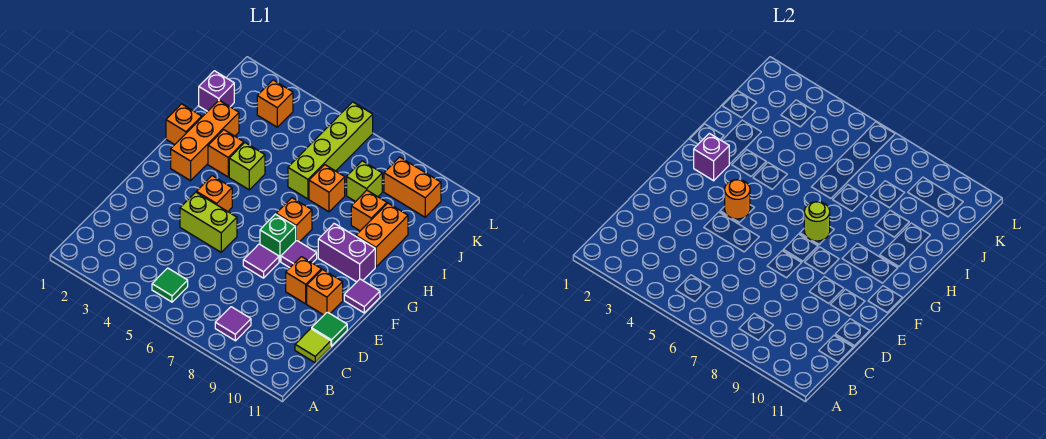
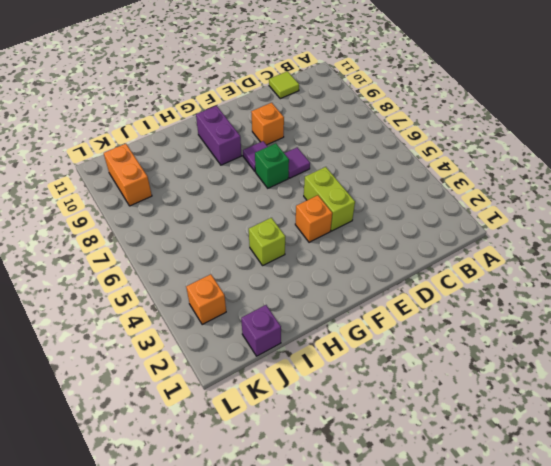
none -> green 1x1 tile [152,268,188,302]
none -> purple 1x1 tile [215,307,251,341]
none -> green 1x1 tile [312,312,347,346]

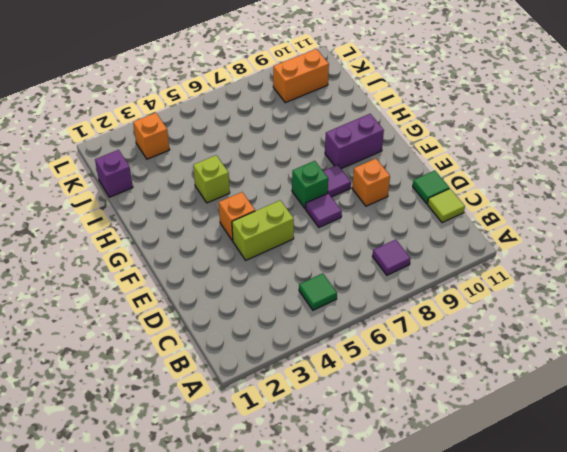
none -> orange 1x1 brick [307,269,343,315]
none -> purple 1x1 tile [344,279,380,313]
none -> orange 1x3 brick [171,100,239,181]

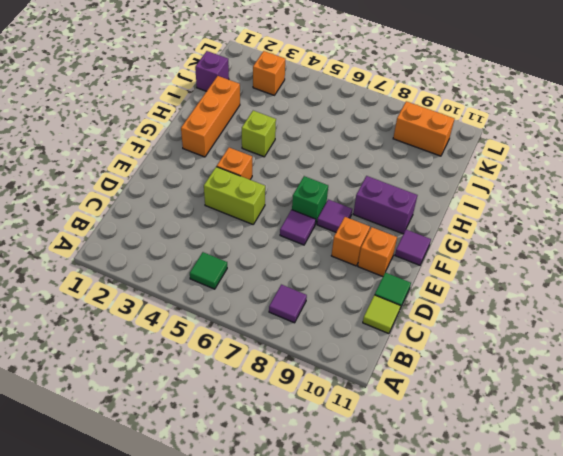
none -> orange 1x1 brick [276,198,312,242]
none -> orange 1x1 brick [166,104,202,144]
none -> orange 1x1 brick [208,130,244,177]

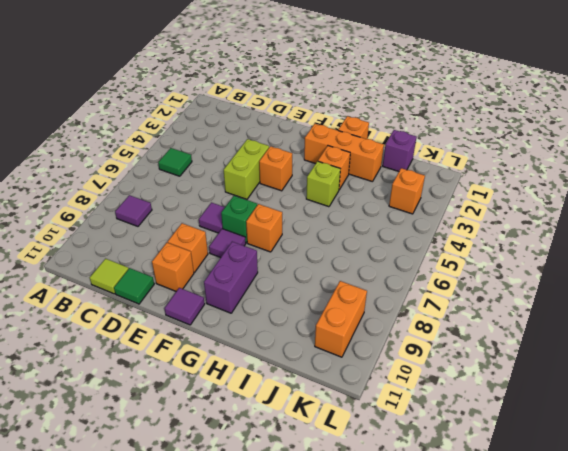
none -> orange 1x2 brick [356,203,408,267]
none -> lime 1x4 brick [288,102,373,199]
none -> orange 1x1 brick [309,165,345,212]

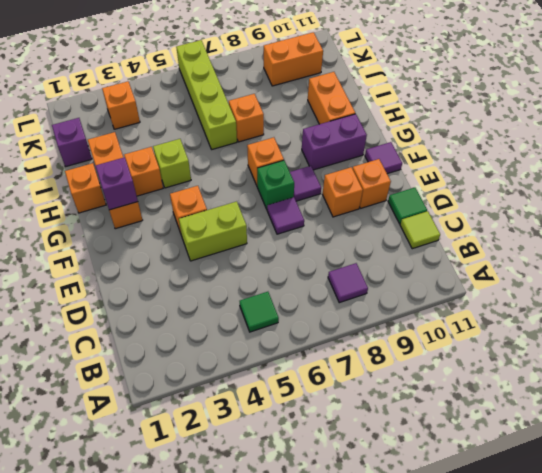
none -> orange 1x1 brick [351,190,387,231]
none -> lime 1x1 brick [347,161,382,202]
none -> orange 1x1 round brick [725,180,750,219]

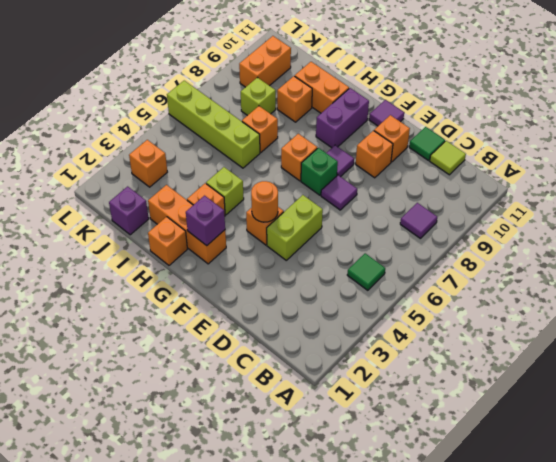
none -> lime 1x1 round brick [804,202,830,241]

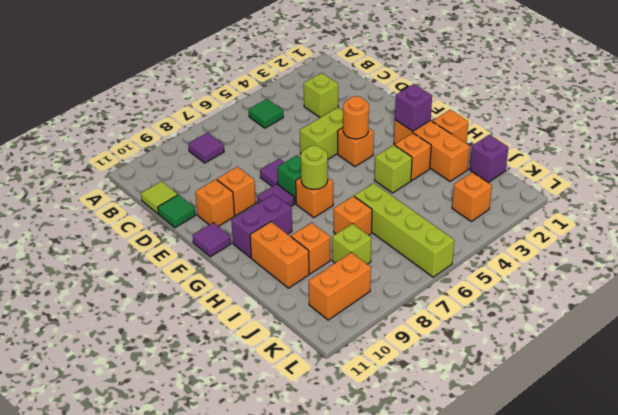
lime 1x1 brick [304,73,338,117] -> none

